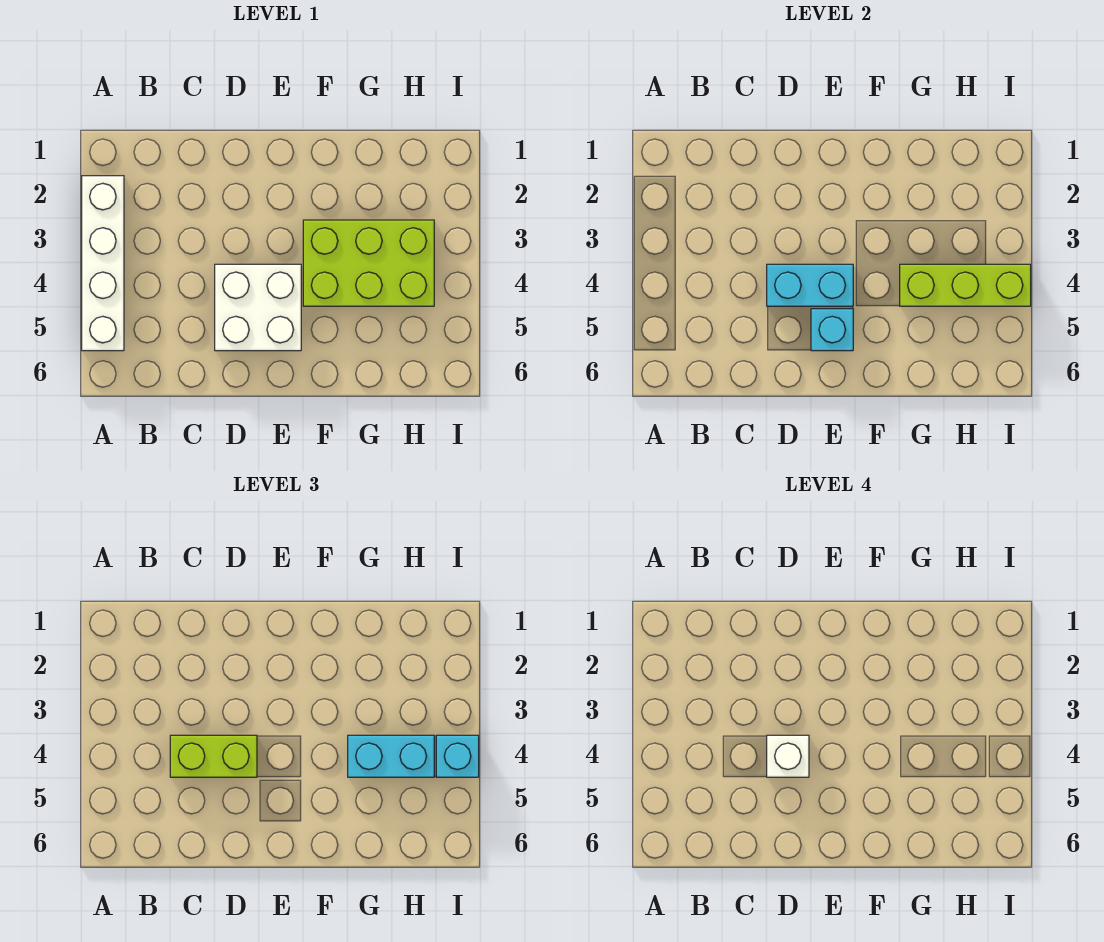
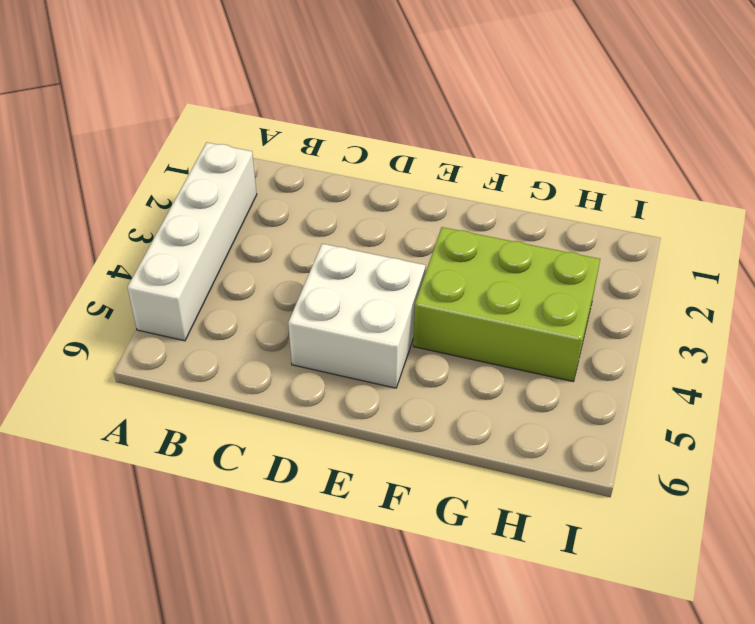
none -> cyan 1x2 brick [767,264,853,306]
none -> cyan 1x1 brick [811,309,853,351]

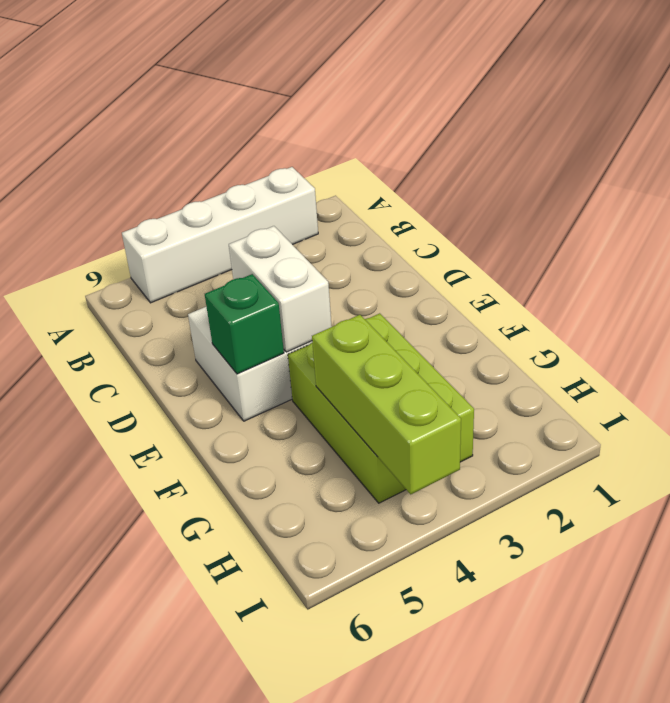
white 1x2 brick [229,226,332,352] -> cyan 1x2 brick [767,264,853,306]
green 1x1 brick [205,274,284,374] -> cyan 1x1 brick [811,309,853,351]
none -> lime 1x2 brick [170,735,257,777]
none -> cyan 1x2 brick [348,735,434,777]

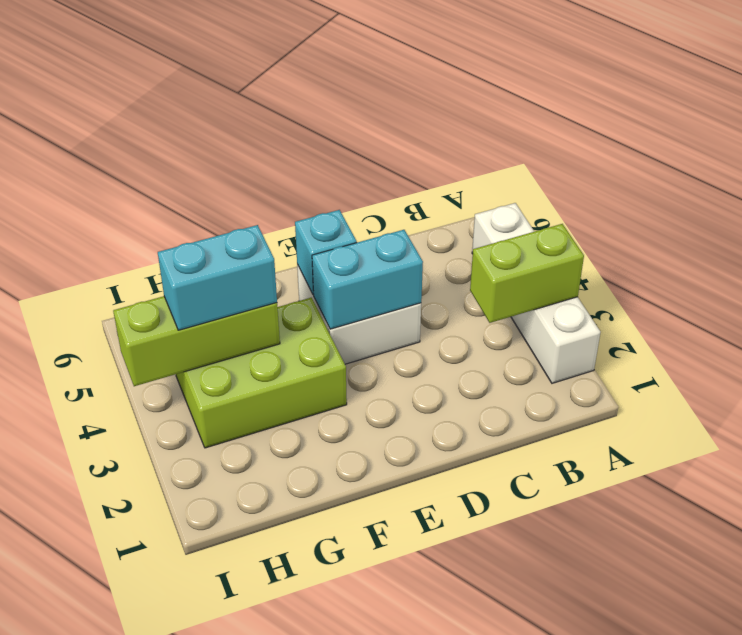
lime 1x2 brick [470,224,584,323] -> lime 1x2 brick moved to [170,735,257,777]
none -> cyan 1x1 brick [436,735,479,777]
none -> white 1x1 brick [767,735,809,777]

